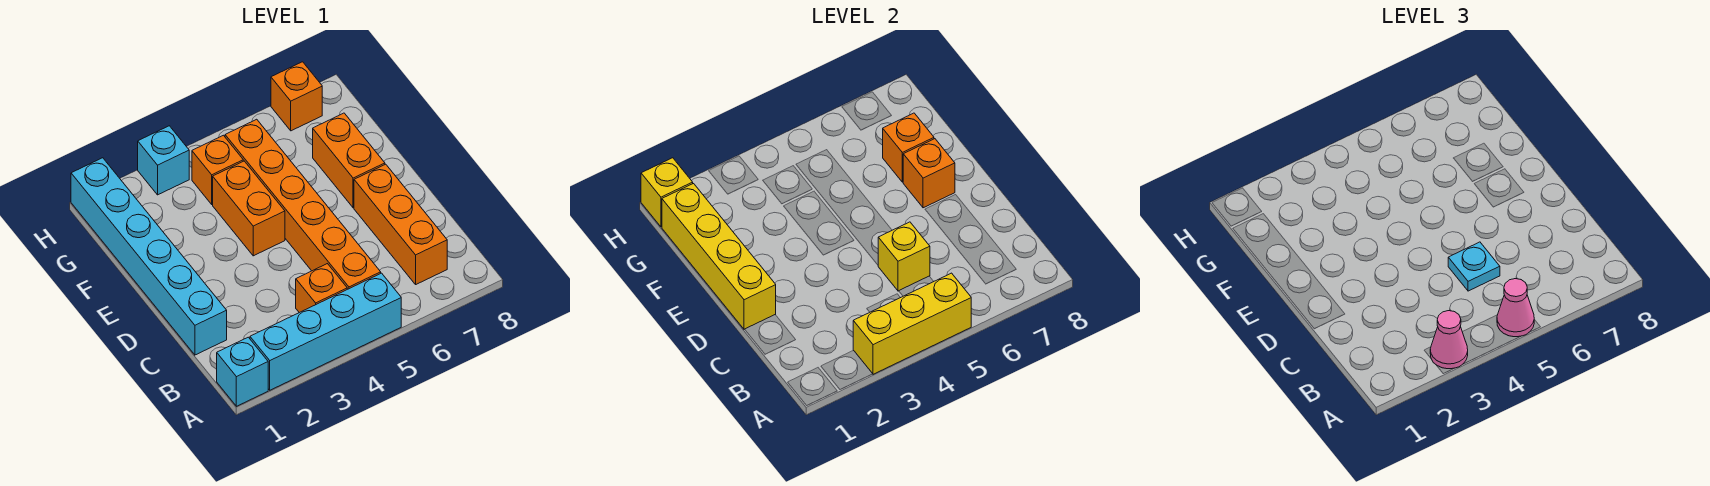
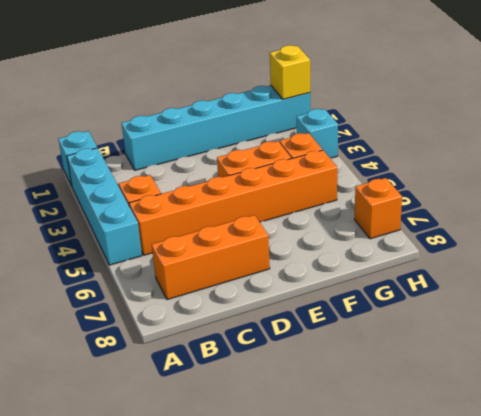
none -> orange 1x2 brick [313,113,385,208]
none -> yellow 1x3 brick [853,273,971,374]
none -> yellow 1x1 brick [878,222,930,291]

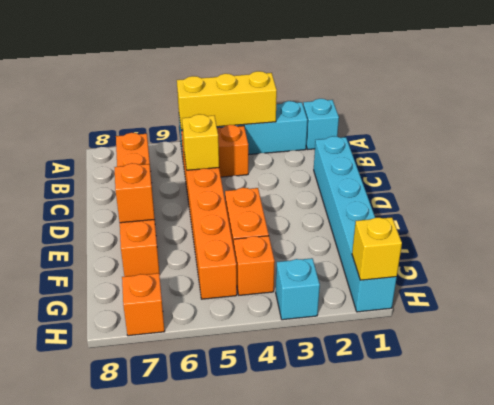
none -> yellow 1x4 brick [662,184,776,329]
none -> orange 1x1 brick [883,113,934,182]
none -> pink 1x1 cone [1430,311,1468,369]

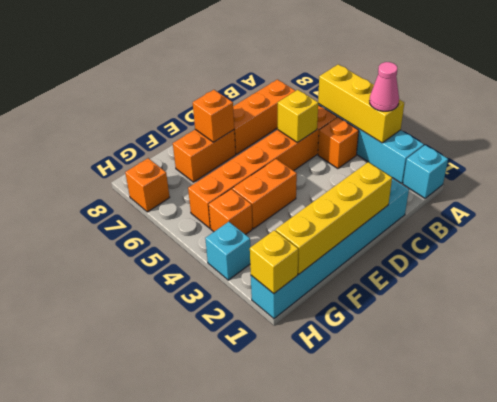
none -> orange 1x1 brick [883,113,934,182]
none -> pink 1x1 cone [1497,279,1534,337]
none -> cyan 1x1 plate [1448,242,1500,291]

